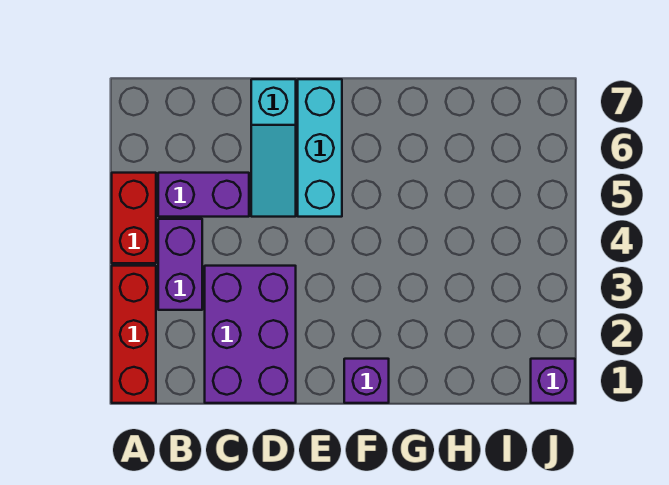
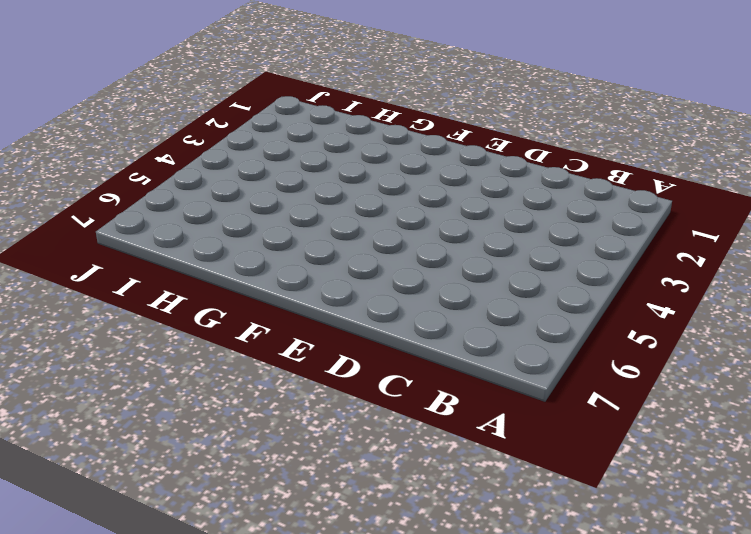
none -> red 1x3 brick [112,266,156,403]
none -> red 1x2 brick [112,173,156,263]

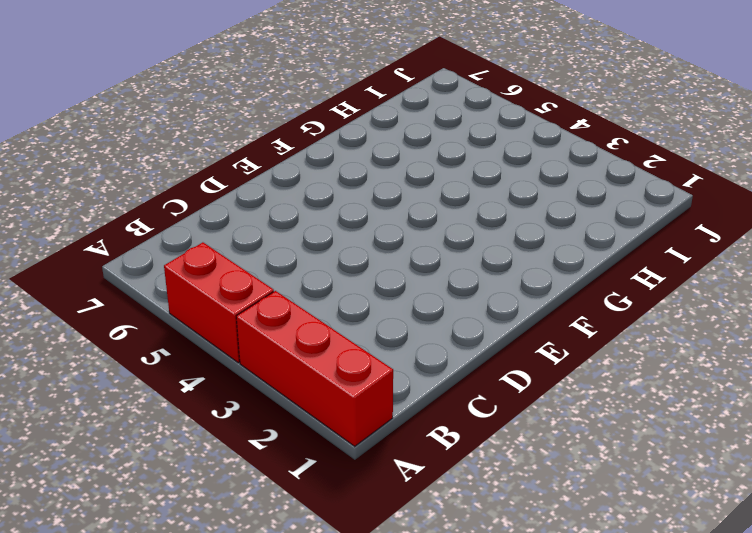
none -> purple 1x2 brick [158,219,202,310]
none -> purple 1x2 brick [158,173,249,217]

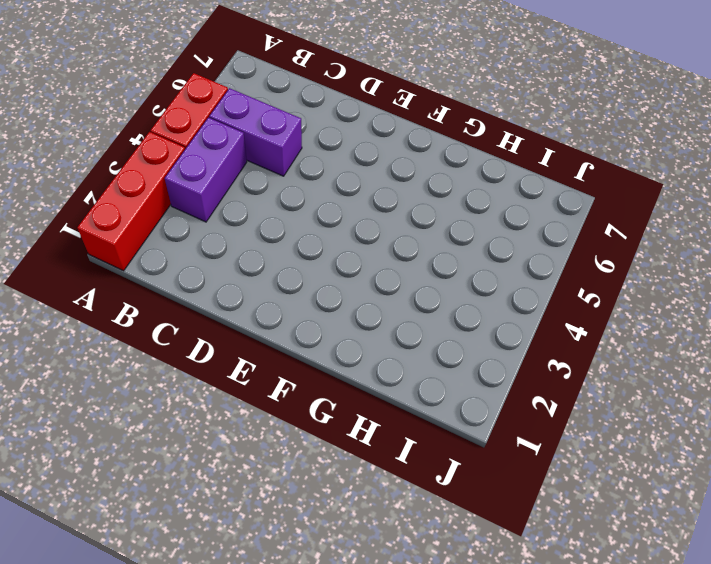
none -> purple 2x3 brick [205,266,296,403]
none -> cyan 1x3 slope [251,79,296,217]

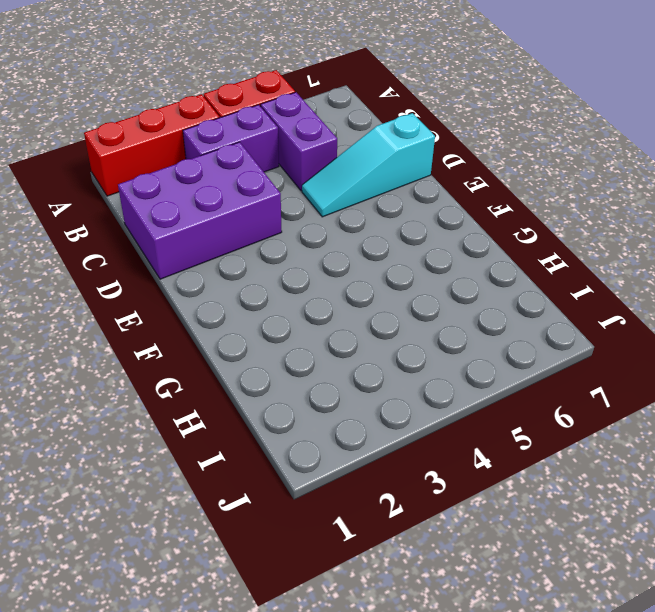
none -> cyan 1x3 brick [298,79,342,217]
none -> purple 1x1 brick [344,359,389,403]

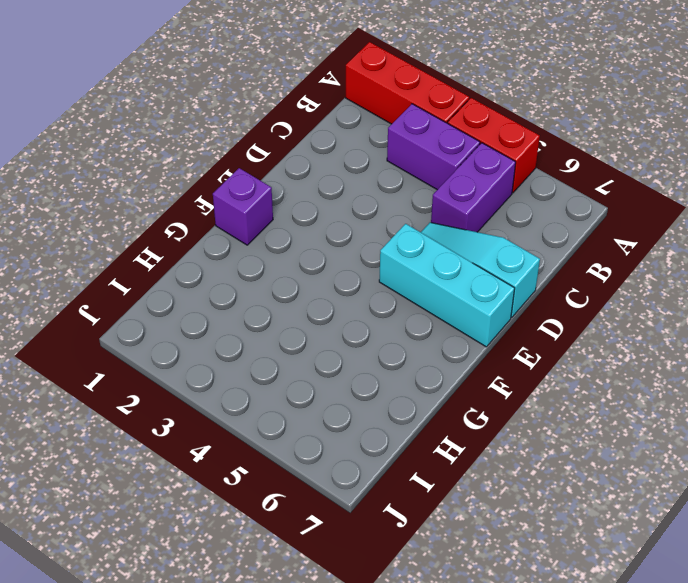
none -> purple 2x3 brick [205,266,296,403]
none -> purple 1x1 brick [531,359,575,403]

